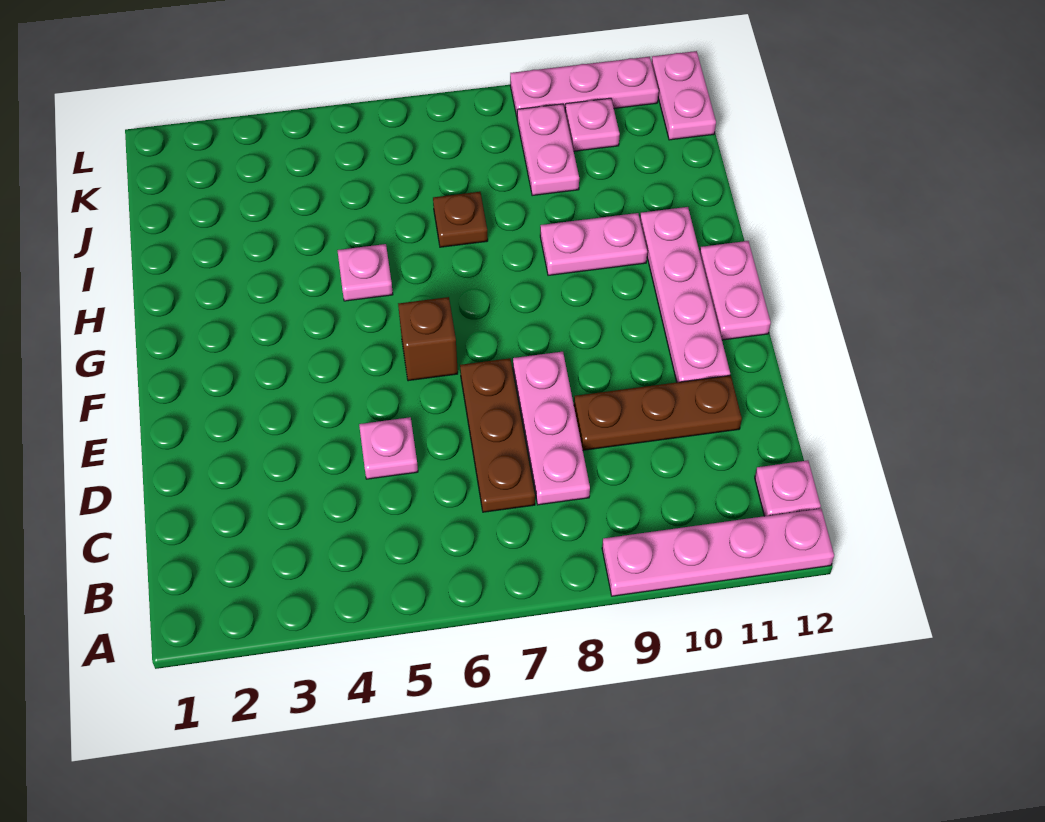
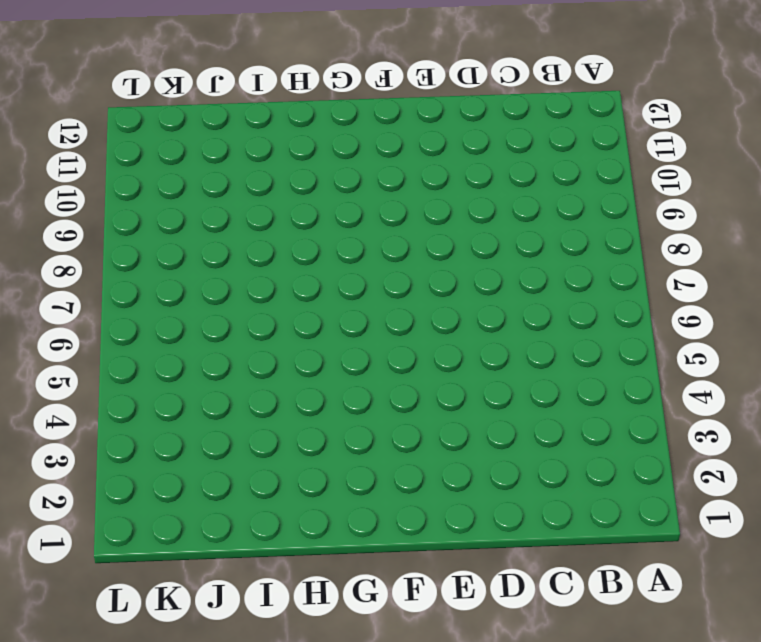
none -> pink 1x4 plate [602,509,834,596]
none -> pink 1x1 plate [755,460,821,516]
none -> brown 1x3 plate [460,358,535,512]

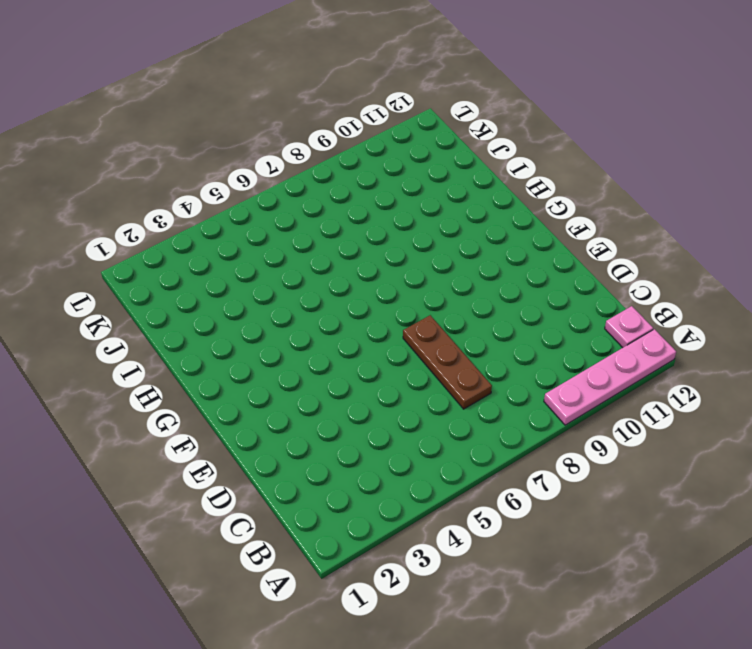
none -> pink 1x3 plate [513,352,590,505]
none -> pink 1x1 plate [359,417,418,479]
none -> brown 1x3 plate [574,375,742,450]

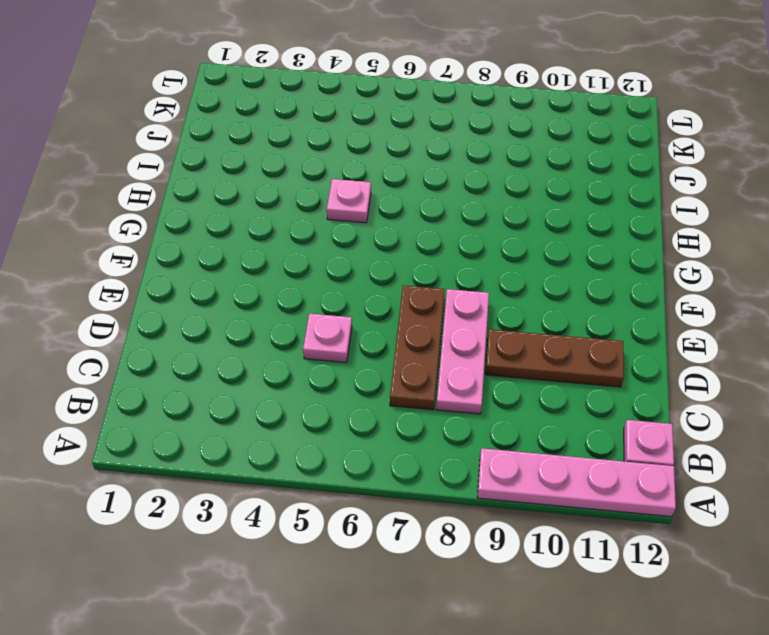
none -> pink 1x4 plate [640,207,730,382]
none -> brown 1x1 brick [398,297,458,381]
none -> pink 1x2 plate [700,241,771,340]

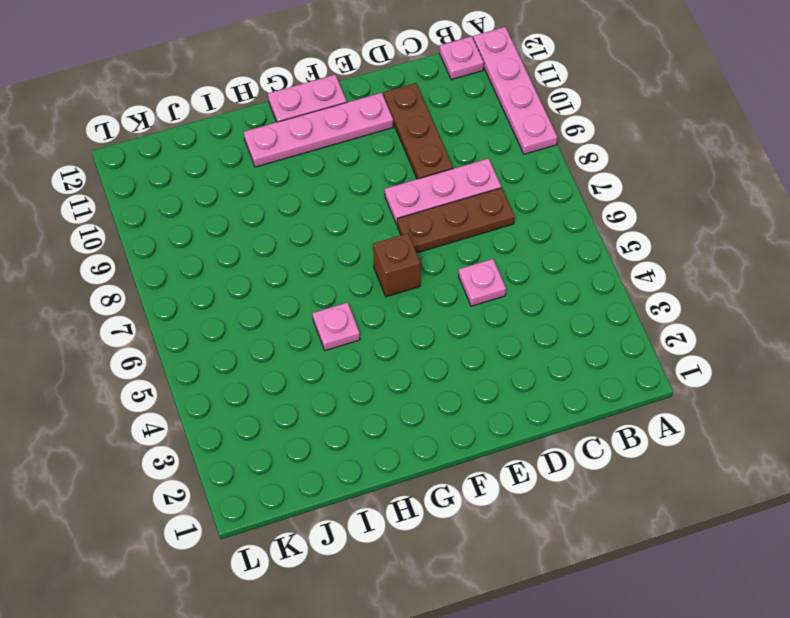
none -> pink 1x2 plate [540,213,647,275]
none -> brown 1x1 plate [433,192,488,247]
none -> pink 1x2 plate [517,104,579,196]

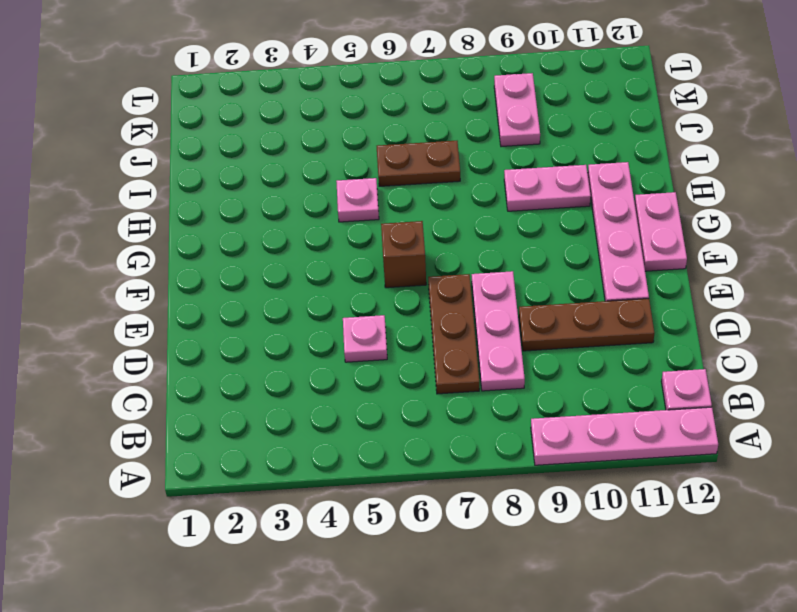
brown 1x2 plate [377,141,460,186] -> brown 1x1 plate [433,192,488,247]
none -> pink 1x1 plate [565,98,620,151]
none -> pink 1x2 plate [652,51,716,140]
none -> pink 1x3 plate [510,57,659,117]

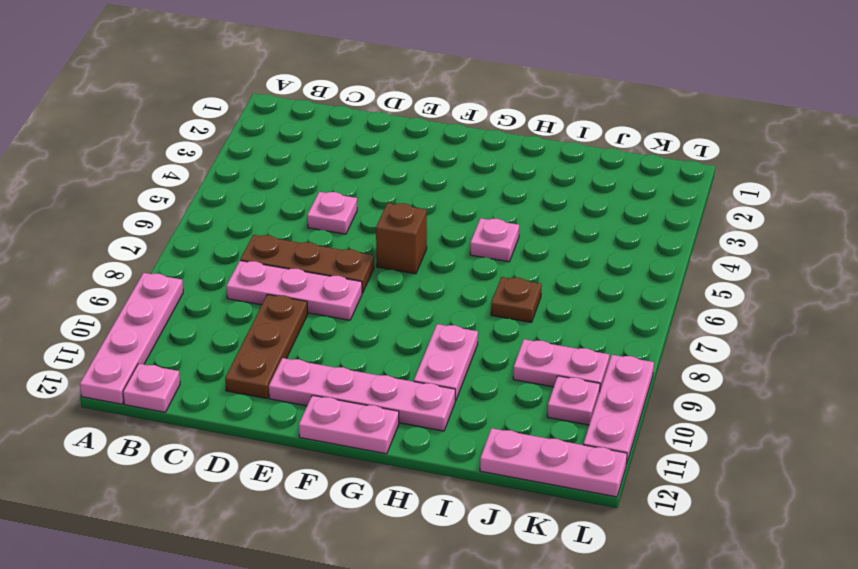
pink 1x3 plate [480,428,627,497] -> pink 1x2 plate [652,51,716,140]

